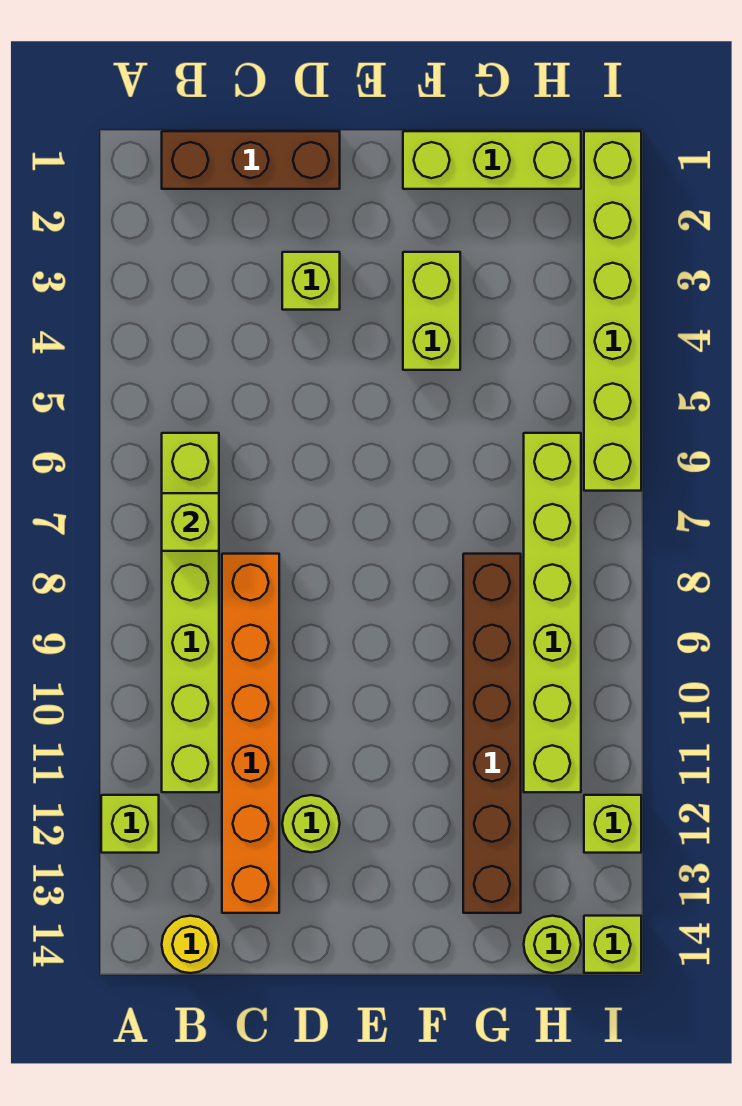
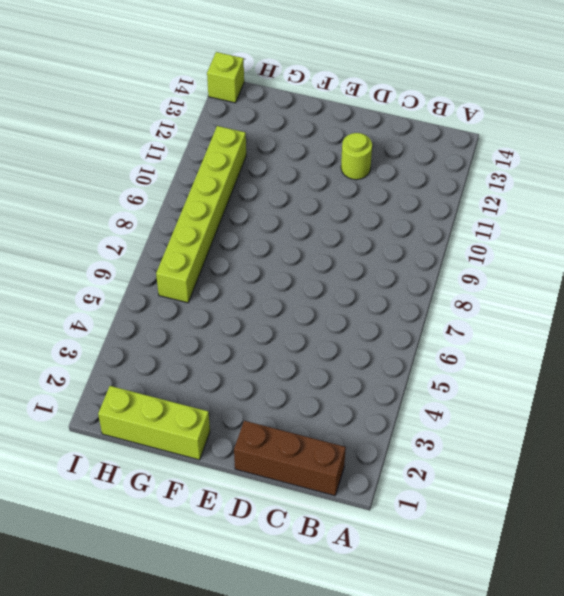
none -> lime 1x1 brick [101,795,159,853]
none -> lime 1x6 brick [162,433,219,792]
none -> yellow 1x1 round brick [162,916,219,973]

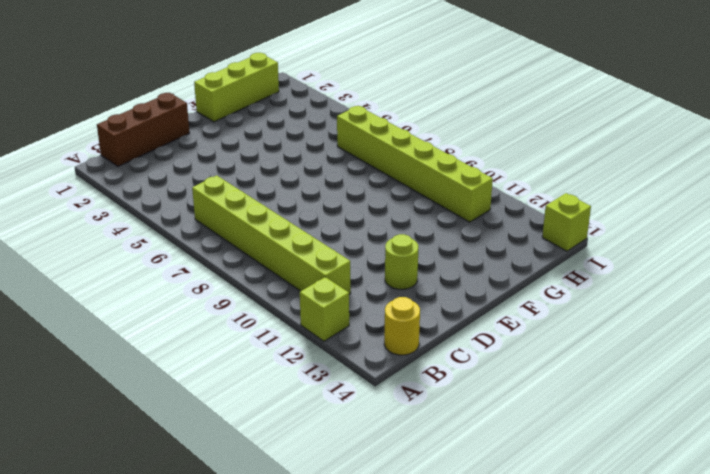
none -> orange 1x6 brick [222,554,279,913]
none -> lime 1x1 brick [282,252,340,310]
none -> lime 1x2 brick [403,252,460,370]

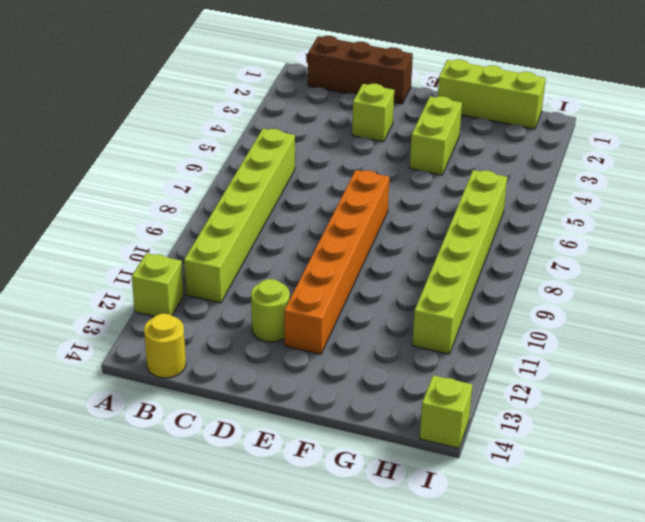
orange 1x6 brick [284,170,389,354] -> orange 1x6 brick moved to [222,554,279,913]
none -> brown 1x6 brick [463,554,521,913]
none -> lime 1x1 round brick [524,916,581,973]
none -> lime 1x6 brick [584,131,641,491]

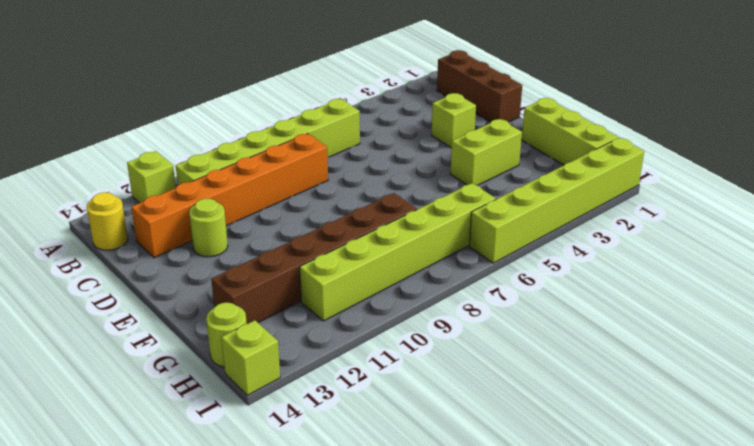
none -> lime 1x1 brick [584,795,641,853]
none -> lime 1x1 brick [162,493,219,551]

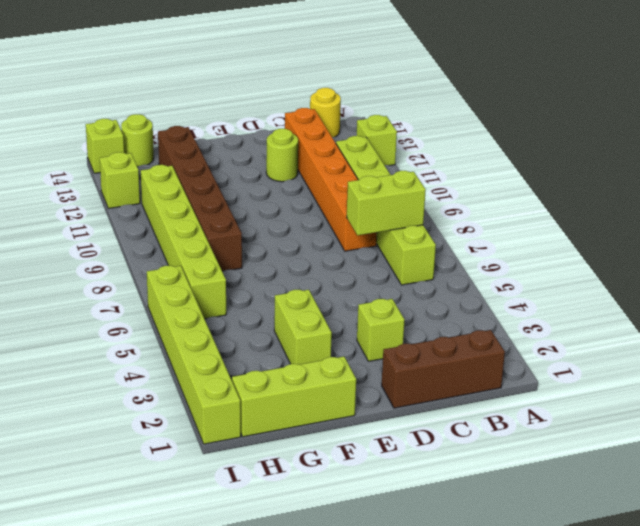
lime 1x2 brick [347,171,426,235] -> lime 1x1 brick [162,493,219,551]

